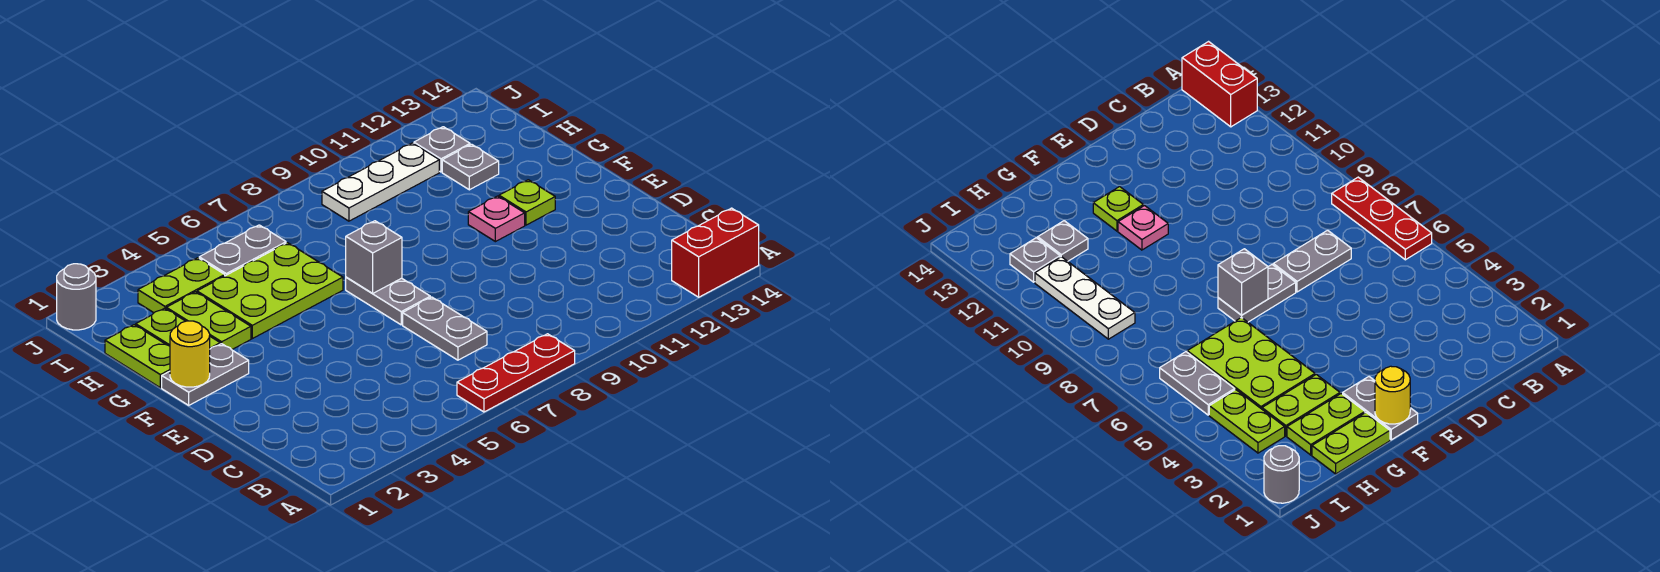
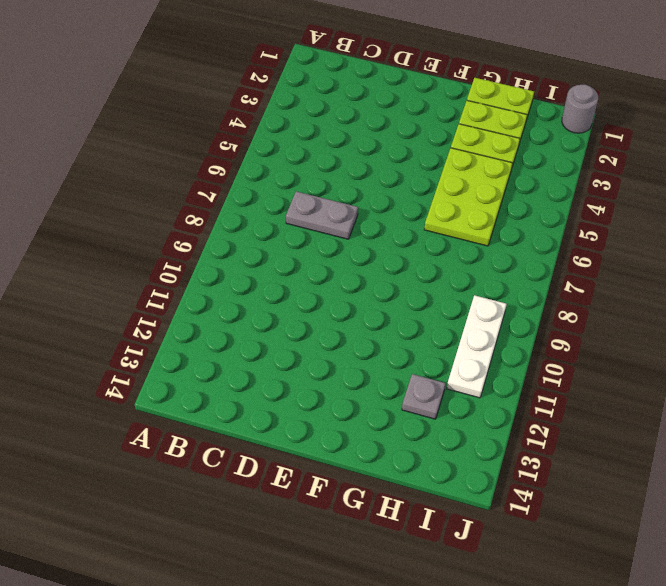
none -> red 1x3 plate [457,334,575,412]
none -> red 1x2 brick [672,208,759,297]
none -> grey 1x2 plate [346,277,430,325]

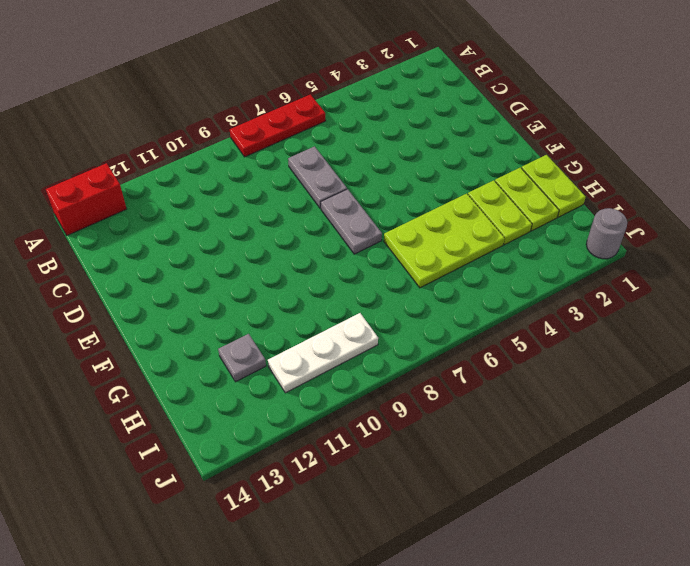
none -> grey 1x2 plate [162,344,249,405]
none -> pink 1x1 plate [468,196,525,242]
none -> lime 1x1 plate [499,180,555,225]

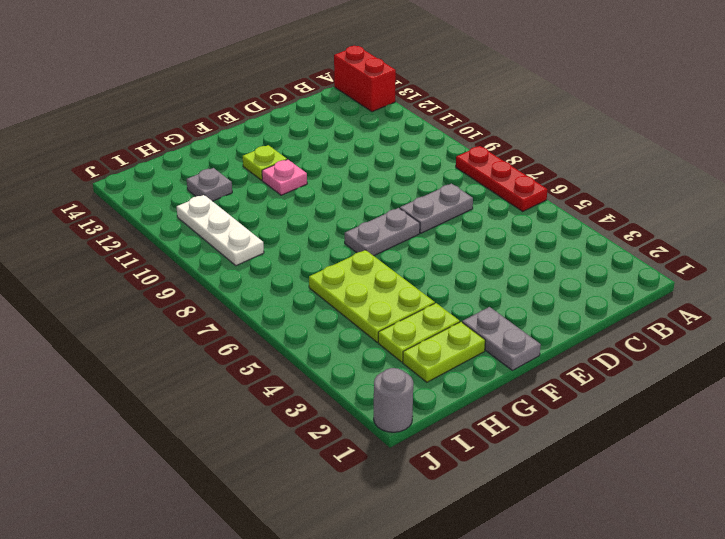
none -> lime 1x2 plate [105,325,170,388]
none -> lime 1x2 plate [138,258,225,313]
none -> grey 1x2 plate [199,225,286,276]

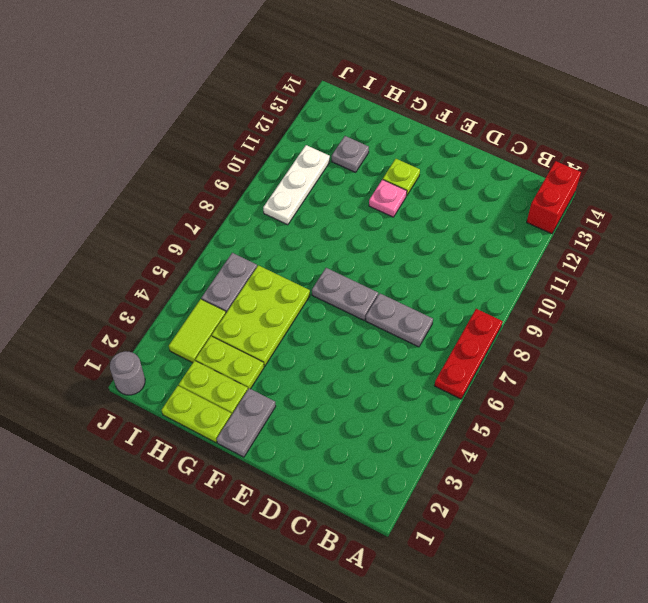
lime 1x2 tile [169,299,226,363] -> lime 1x2 plate [138,258,225,313]
none -> grey 1x1 plate [414,127,470,172]
none -> yellow 1x1 round brick [170,321,210,387]
none -> grey 1x1 brick [346,221,402,293]

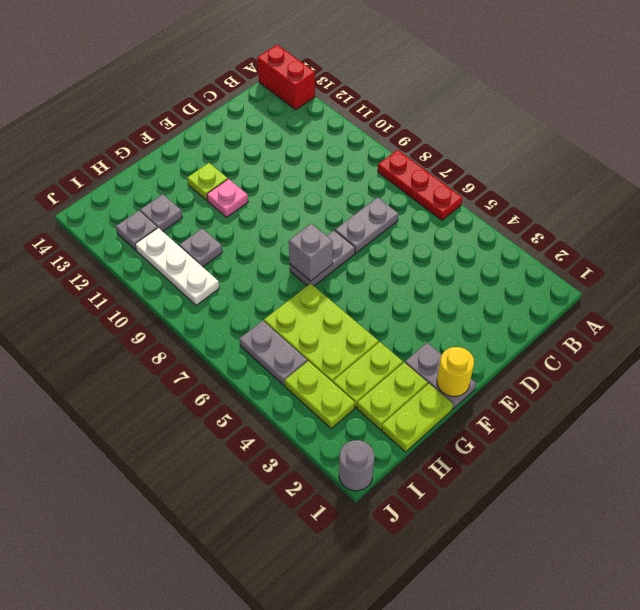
grey 1x1 plate [180,229,222,267] -> none

